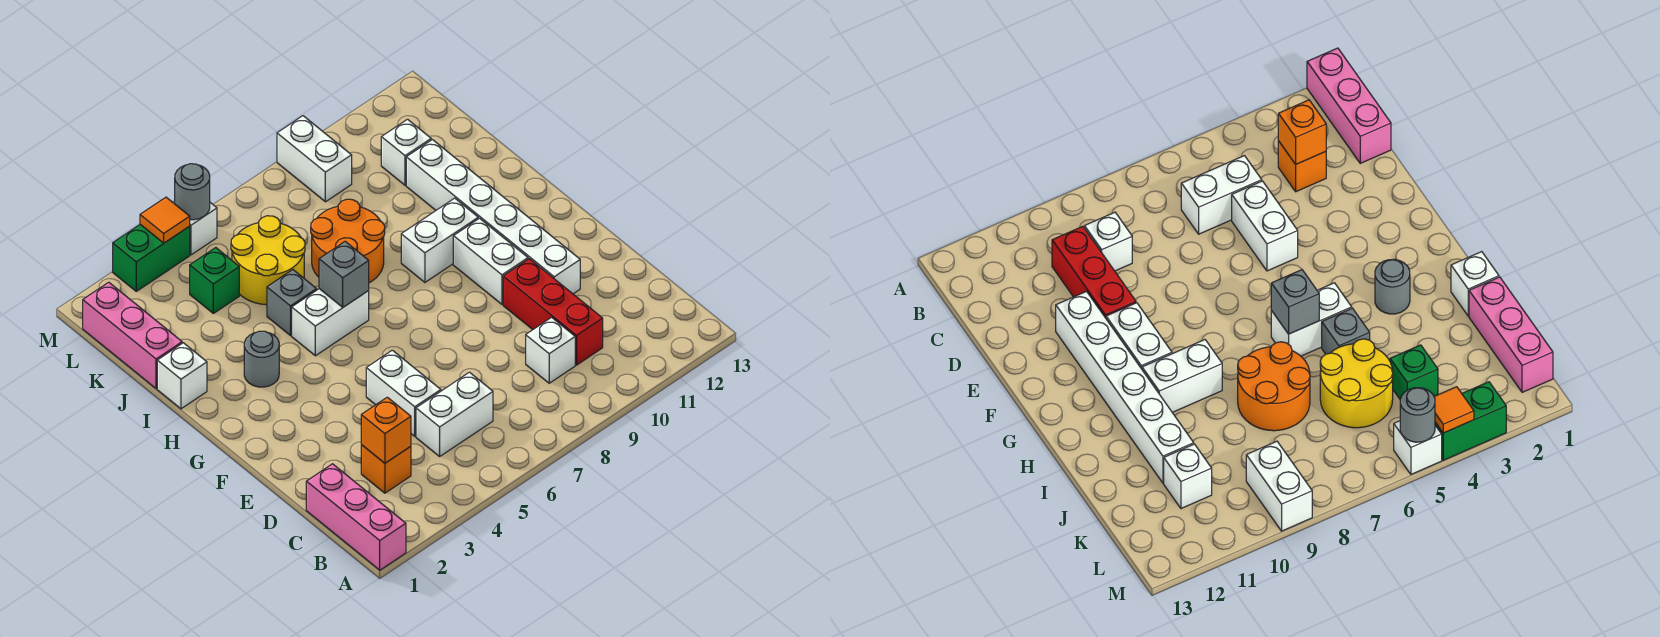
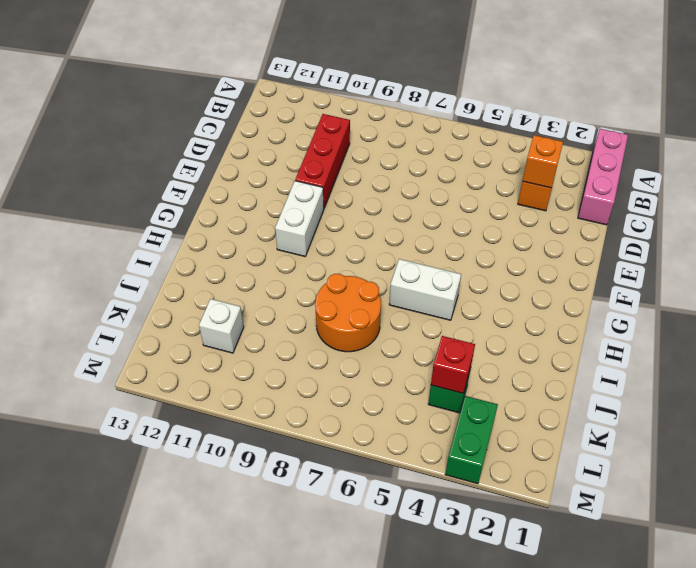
red 1x1 brick [431,336,475,394] -> none
green 1x2 brick [445,396,498,484] -> green 1x2 brick turned to [113,225,190,291]
none -> white 1x2 brick [416,372,493,456]
none -> white 1x1 brick [526,317,575,383]
none -> white 1x2 brick [366,350,441,436]

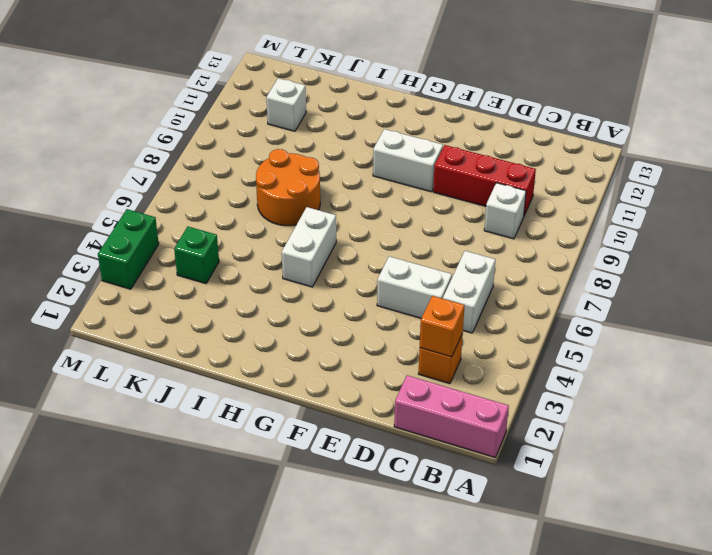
none -> white 1x6 brick [406,140,580,294]
none -> grey 1x1 round brick [244,331,279,387]
none -> white 1x2 brick [401,198,478,282]

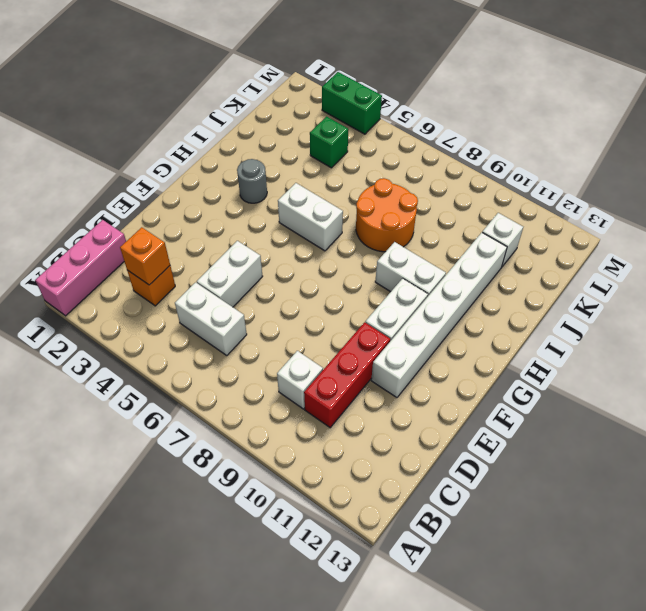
none -> white 1x1 brick [157,343,207,409]
none -> grey 1x1 brick [267,270,317,336]
none -> pink 1x3 brick [83,282,182,389]

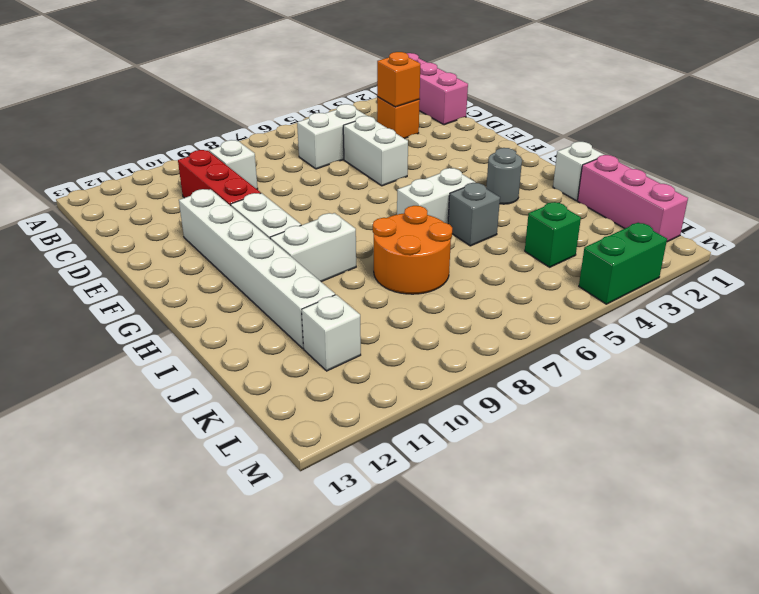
none -> yellow 2x2 round brick [231,216,305,305]
none -> white 1x2 brick [277,116,352,202]
none -> white 1x1 brick [173,201,217,255]

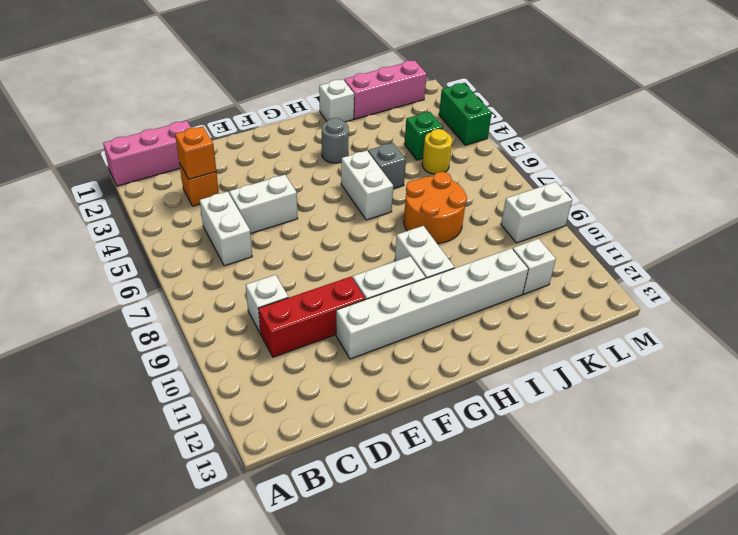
yellow 1x1 round brick [422,129,452,174] -> yellow 2x2 round brick [231,216,305,305]
none -> white 1x1 brick [173,201,217,255]
none -> grey 1x1 brick [319,242,369,307]
none -> orange 1x1 tile [140,197,190,243]

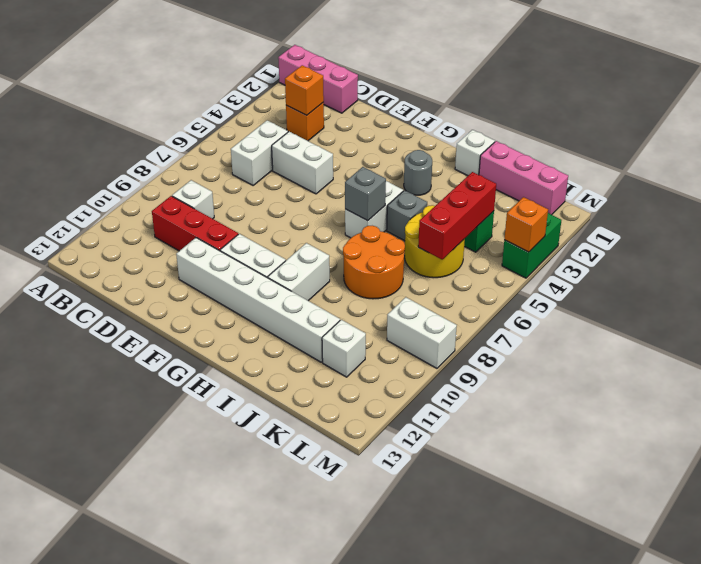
red 1x3 brick [418,172,496,259] -> none
orange 1x1 brick [504,197,548,252] -> orange 1x1 tile [140,197,190,243]
none -> white 1x1 brick [173,201,217,255]
none -> grey 1x1 round brick [175,164,210,220]

